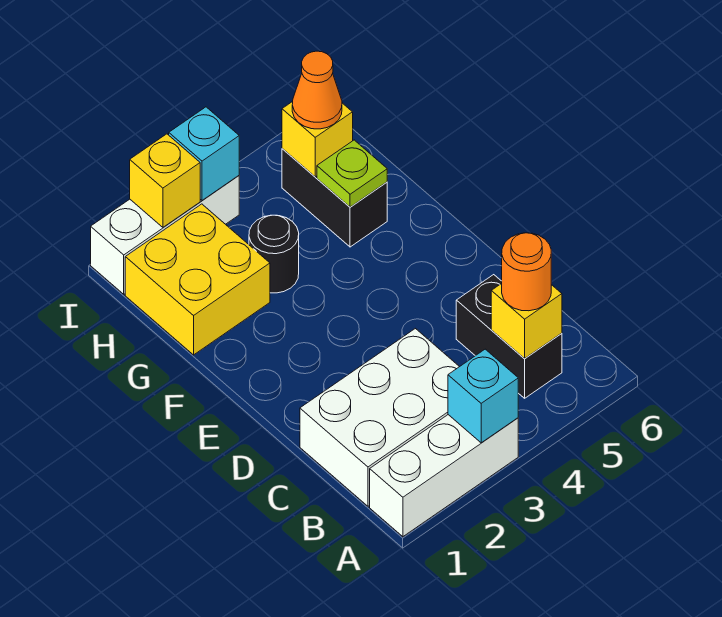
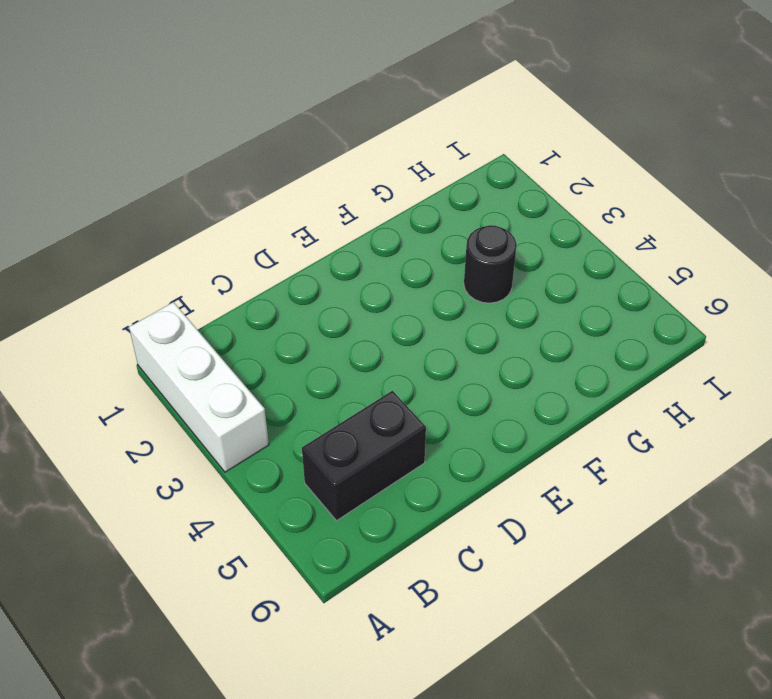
none -> white 2x3 brick [300,329,459,506]
none -> yellow 2x2 brick [125,204,270,355]
none -> black 1x2 brick [282,149,387,247]

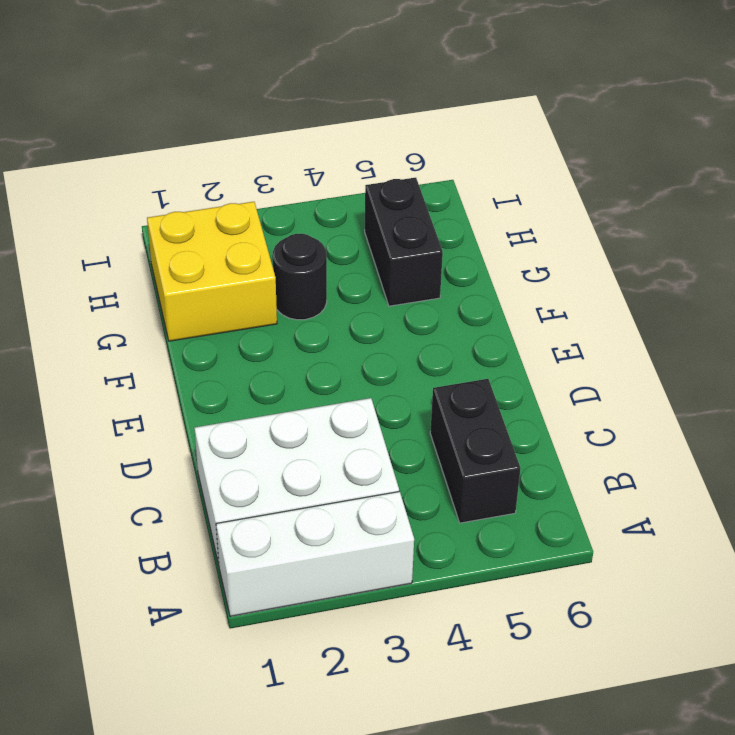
none -> white 1x3 brick [91,176,239,294]
none -> cyan 1x1 brick [448,349,518,443]
none -> yellow 1x1 brick [491,283,562,359]

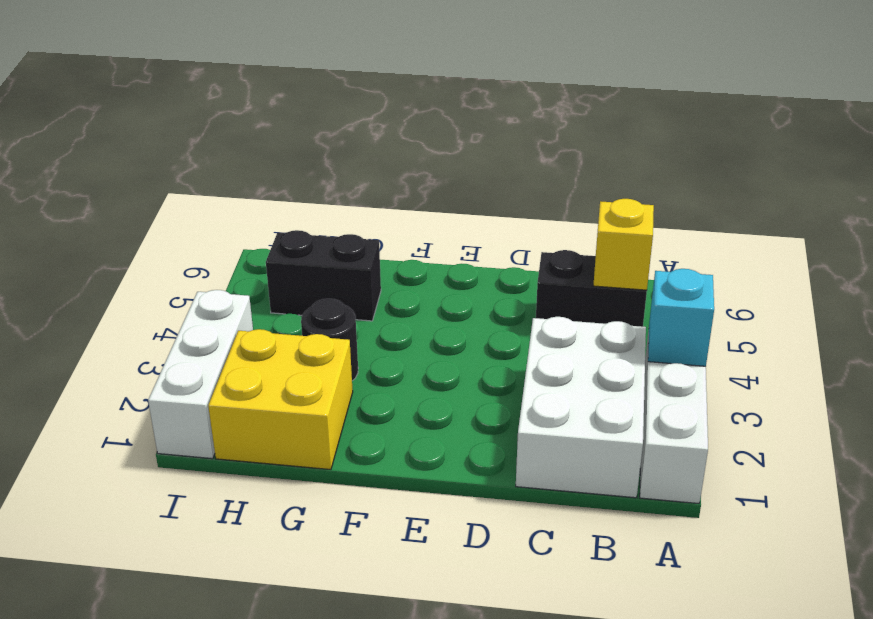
none -> lime 1x1 plate [317,140,387,207]
none -> yellow 1x1 brick [282,101,353,177]
none -> yellow 1x1 brick [130,134,200,227]

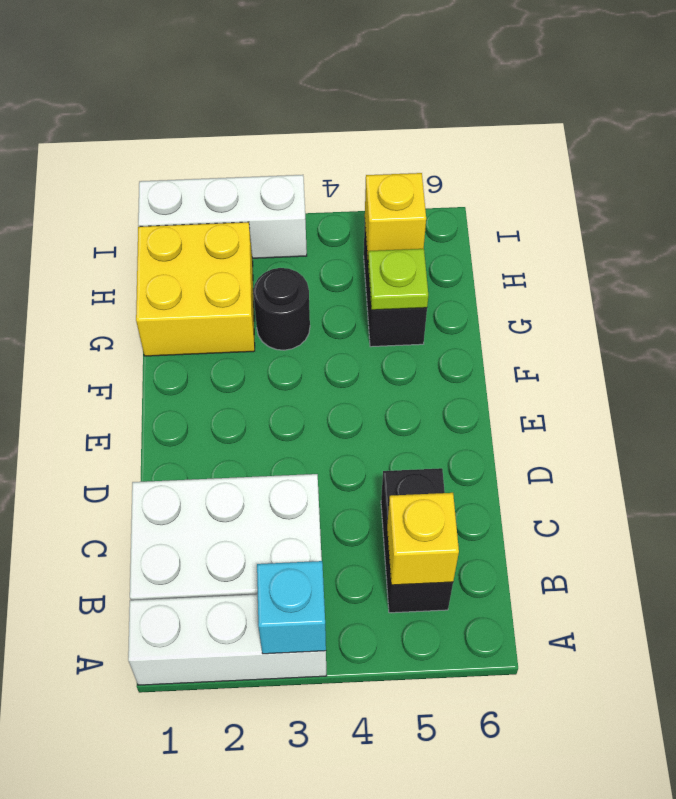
none -> yellow 1x1 brick [130,134,200,227]
none -> cyan 1x1 brick [169,107,239,201]
none -> orange 1x1 round brick [502,233,551,311]

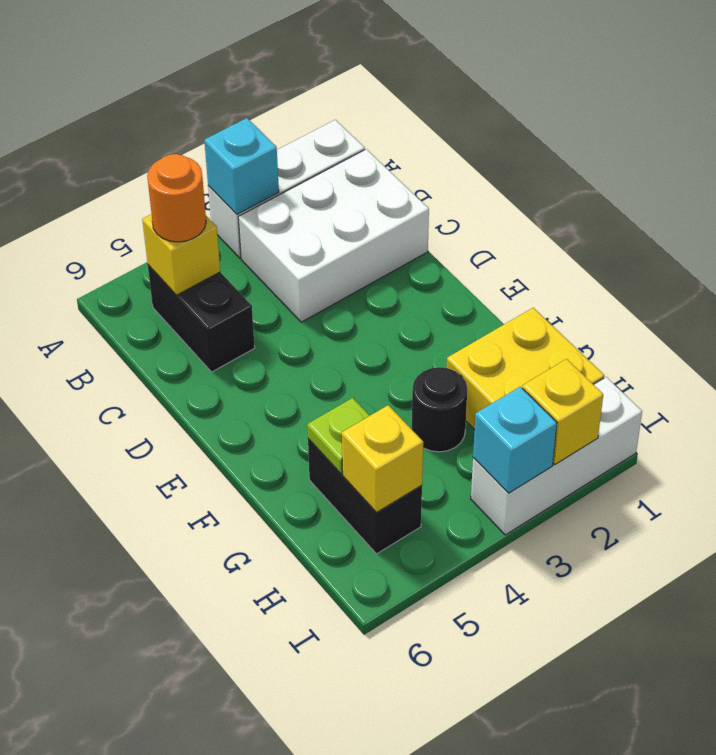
none -> orange 1x1 cone [292,51,342,129]

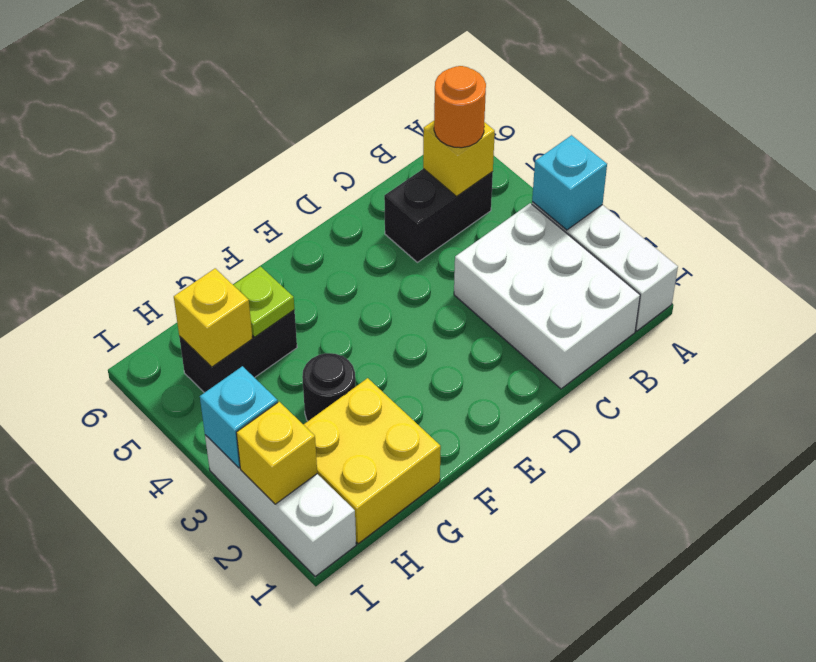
none -> orange 1x1 cone [292,51,342,129]

